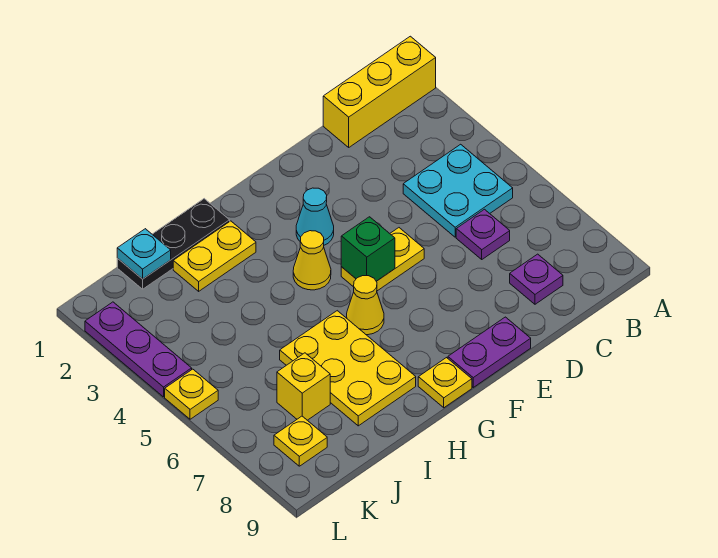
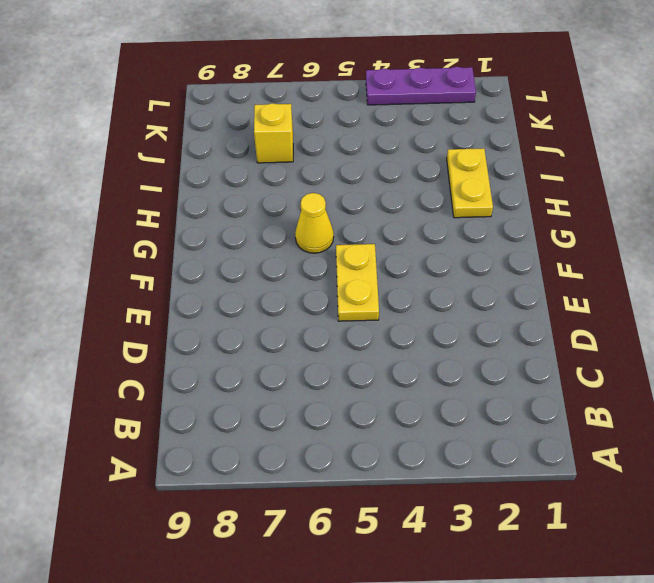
none -> yellow 1x3 brick [323,36,436,147]
none -> cyan 2x2 plate [403,144,513,237]
none -> purple 1x1 plate [456,209,510,259]

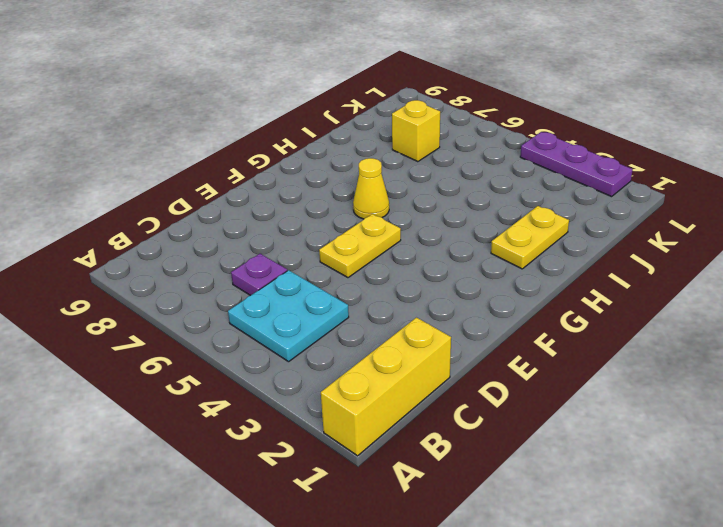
none -> purple 1x1 plate [510,254,563,304]
none -> purple 1x2 plate [448,317,531,387]
none -> cyan 1x1 cone [296,188,334,245]

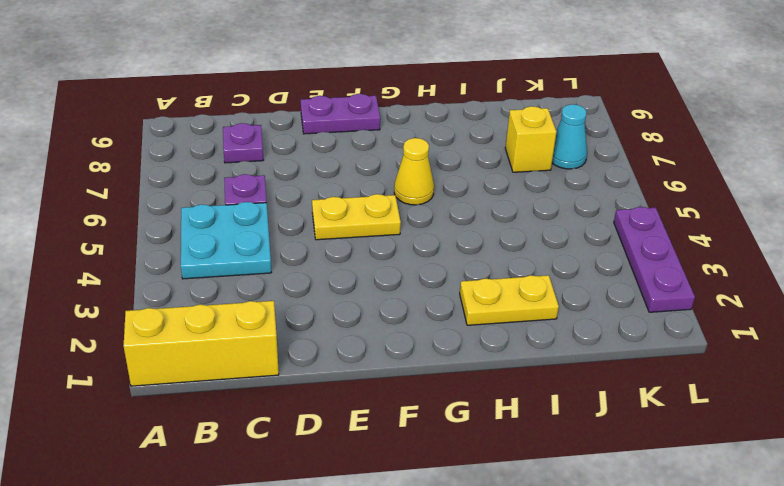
cyan 1x1 cone [552,104,587,169] -> cyan 1x1 cone moved to [296,188,334,245]
none -> yellow 1x1 cone [293,231,331,290]
none -> yellow 1x1 plate [418,358,472,408]
none -> black 1x3 plate [117,199,230,289]

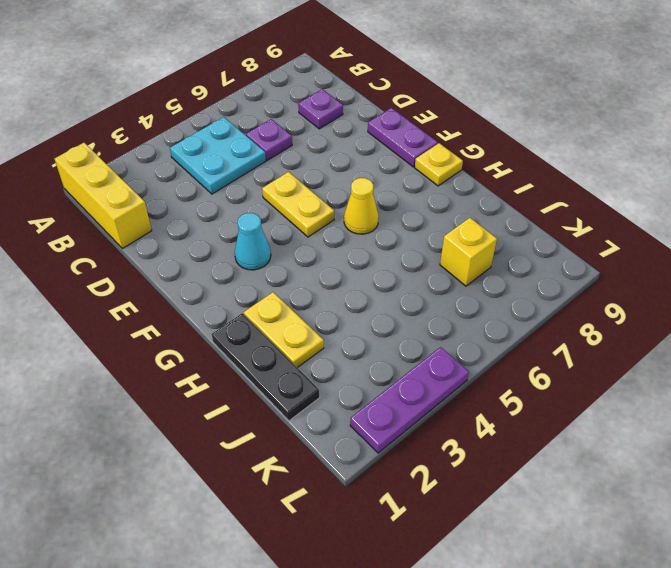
none -> yellow 1x1 cone [293,231,331,290]
none -> yellow 2x3 plate [280,311,416,426]
none -> yellow 1x1 plate [274,416,327,466]

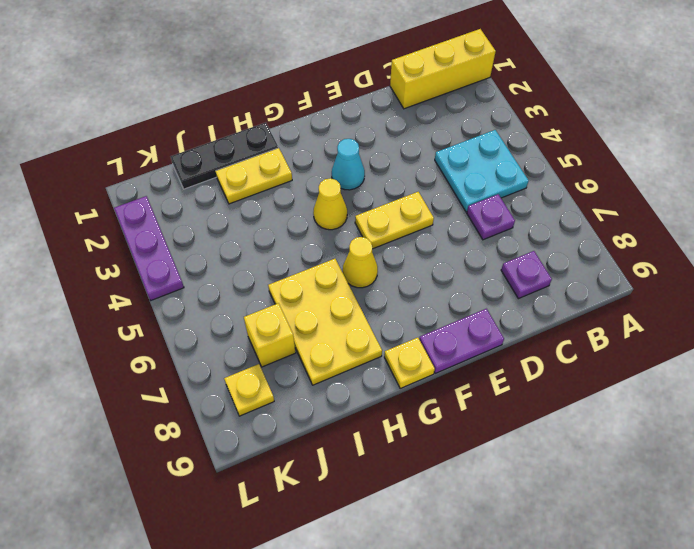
none -> yellow 1x1 plate [165,369,218,419]
none -> green 1x1 brick [341,217,395,281]
none -> cyan 1x1 plate [117,229,171,279]

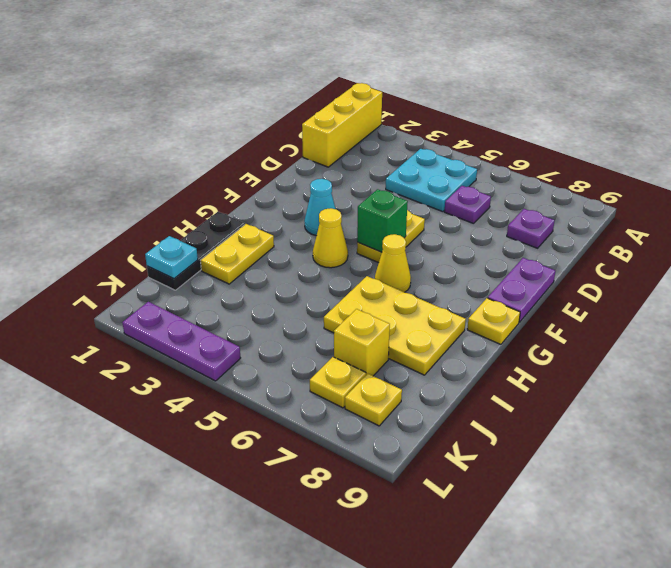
yellow 1x1 plate [310,357,366,408] -> yellow 1x1 plate moved to [165,369,218,419]

